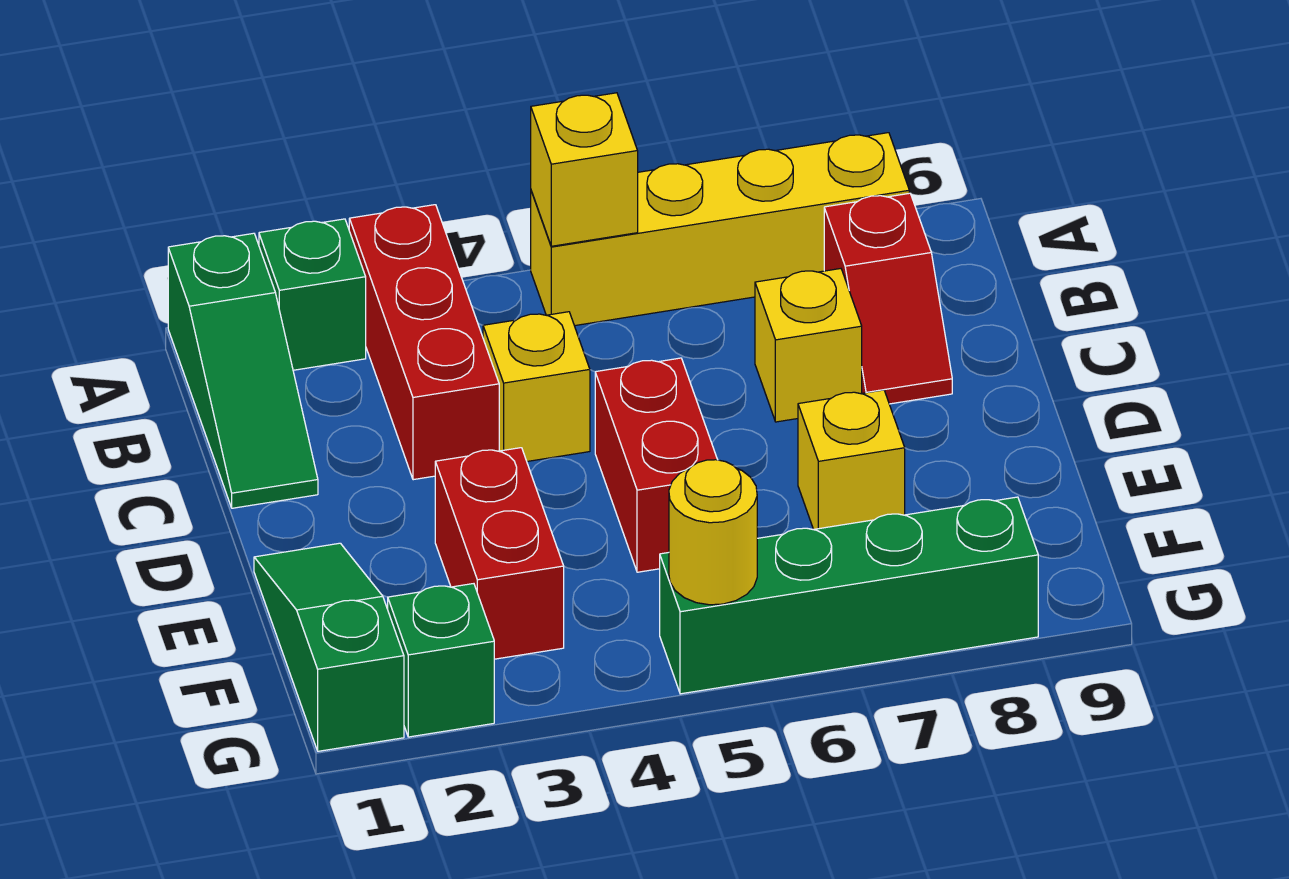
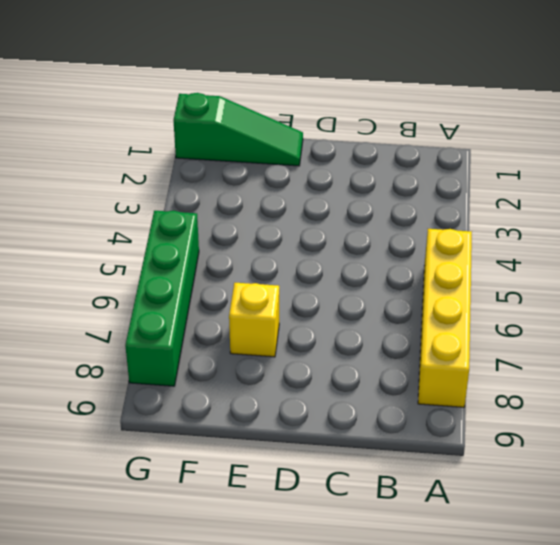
none -> green 1x3 slope [168,233,318,508]
none -> green 1x1 brick [259,219,366,370]
none -> red 1x3 brick [349,205,499,480]

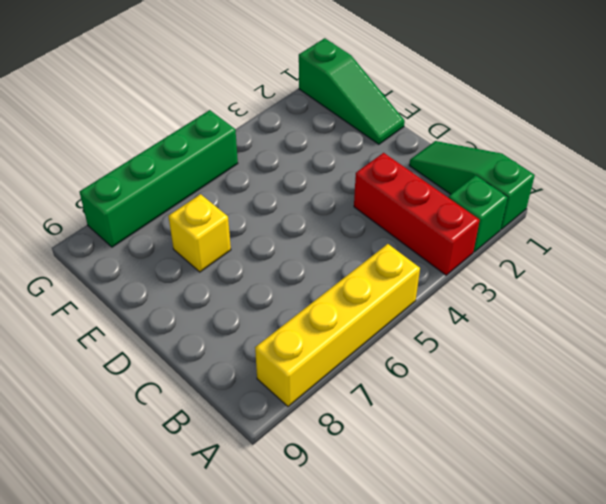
none -> red 1x2 slope [824,193,952,404]
none -> yellow 1x1 brick [483,312,590,461]
none -> yellow 1x1 brick [755,269,862,422]

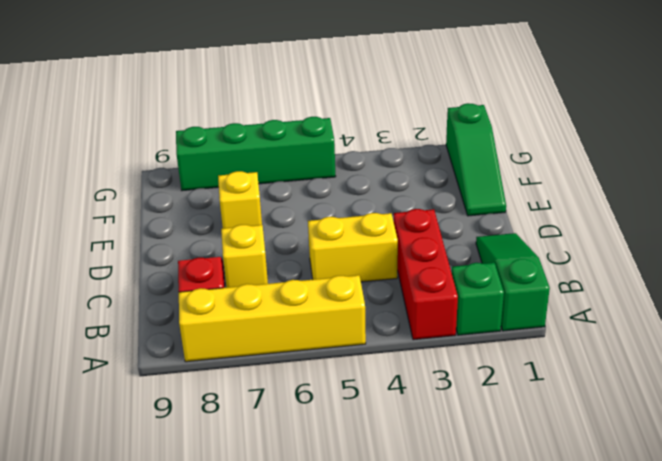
yellow 1x2 brick [308,213,398,282] -> yellow 1x1 brick [483,312,590,461]
none -> red 1x2 brick [595,358,717,572]
none -> red 1x2 brick [435,448,564,659]
none -> green 1x1 brick [388,584,494,737]

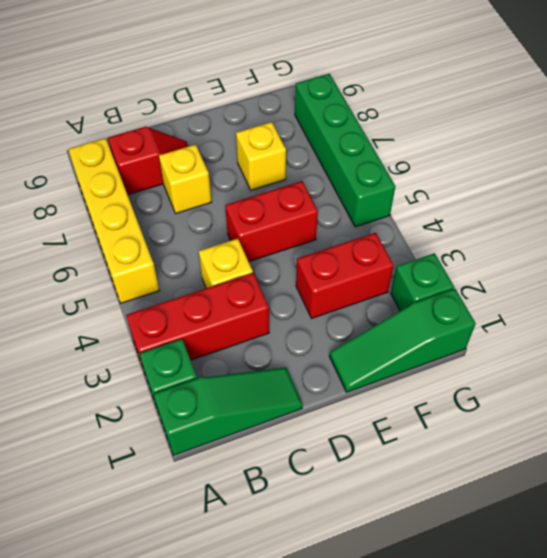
none -> yellow 1x1 brick [531,93,638,246]
none -> yellow 1x1 round brick [669,460,757,605]

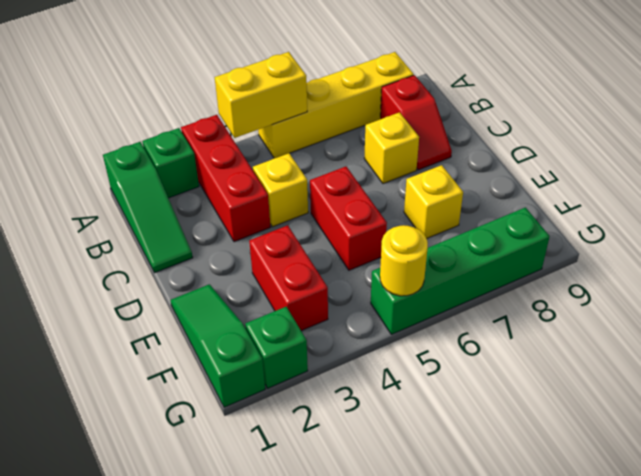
yellow 1x2 brick [215,52,307,138] -> yellow 1x1 brick [531,93,638,246]

